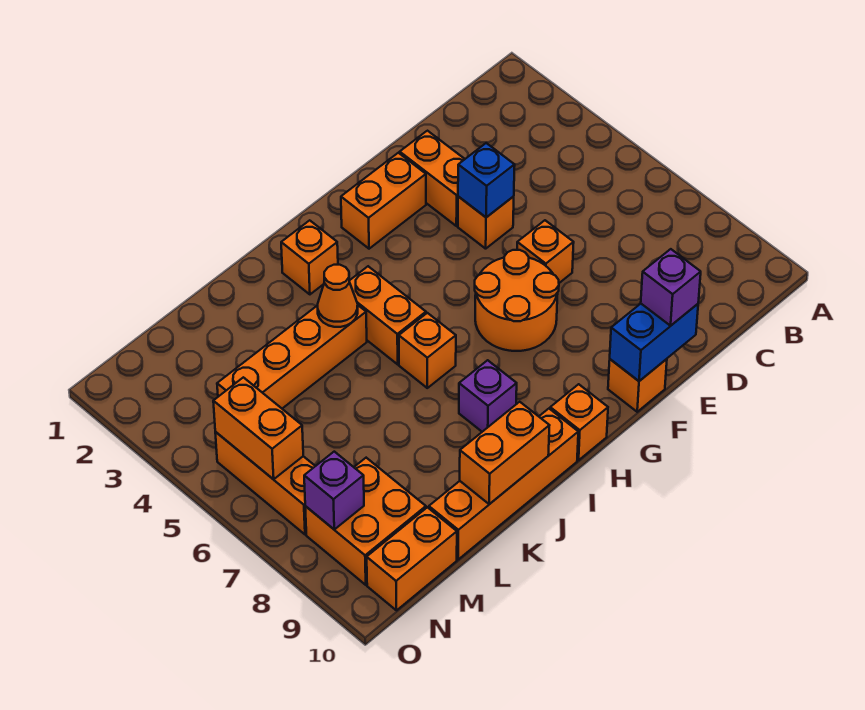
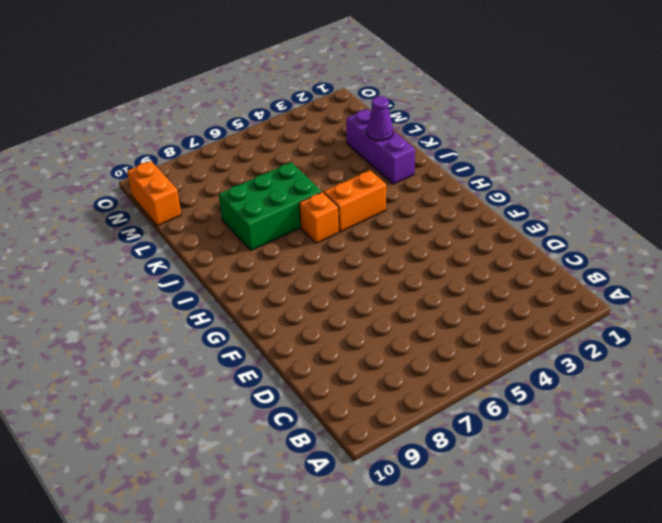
purple 1x3 brick [346,109,415,184] -> none
green 2x3 brick [219,162,322,250] -> none
purple 1x1 cone [367,96,393,141] -> none
none -> orange 1x2 brick [400,131,465,226]
none -> orange 1x1 brick [458,197,514,249]
none -> orange 1x1 brick [517,220,574,283]

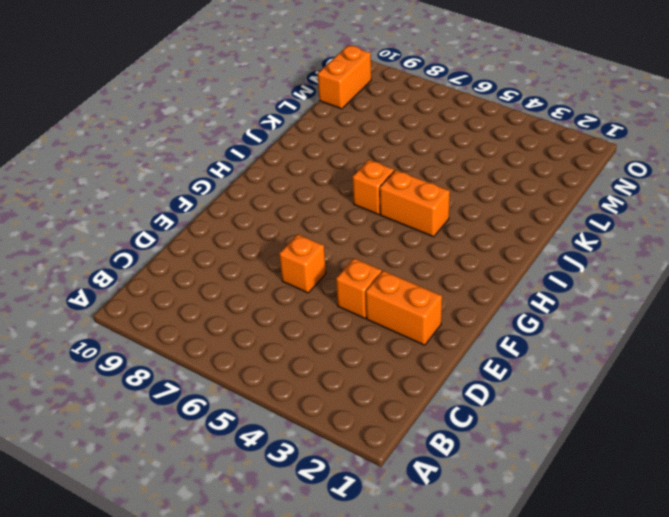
none -> orange 1x2 brick [341,153,426,249]
none -> orange 2x2 round brick [475,250,559,351]
none -> orange 1x1 brick [608,359,667,412]

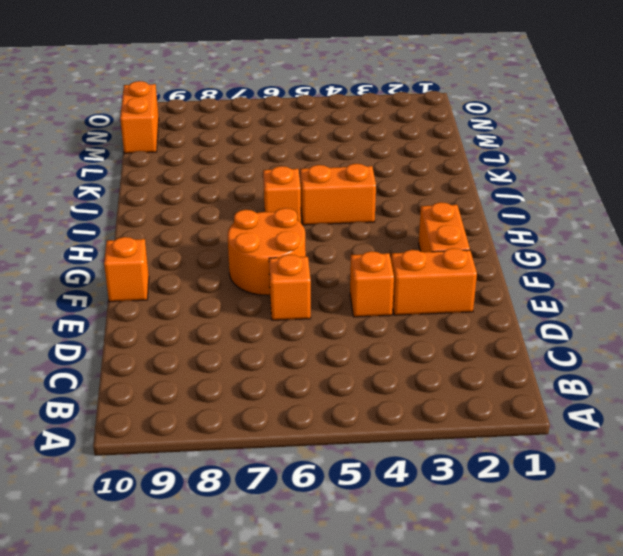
none -> orange 1x1 brick [550,384,608,460]
none -> orange 1x1 brick [281,220,338,294]
none -> purple 1x1 brick [459,360,517,432]

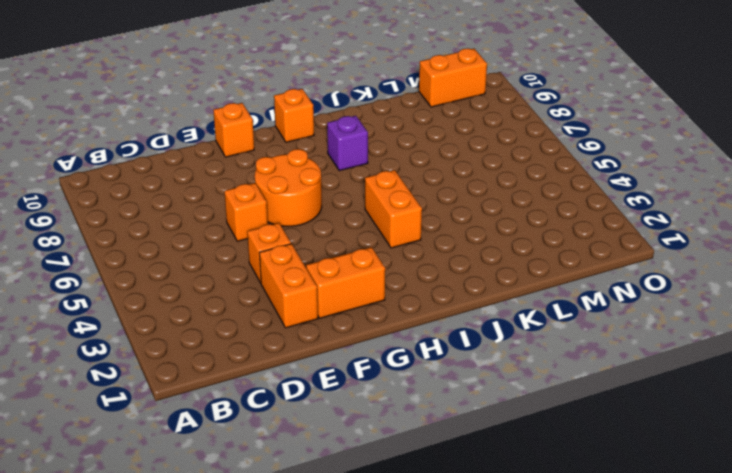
none -> orange 1x1 brick [281,220,338,294]
none -> orange 1x1 brick [399,313,456,388]
none -> orange 1x4 brick [429,409,578,559]

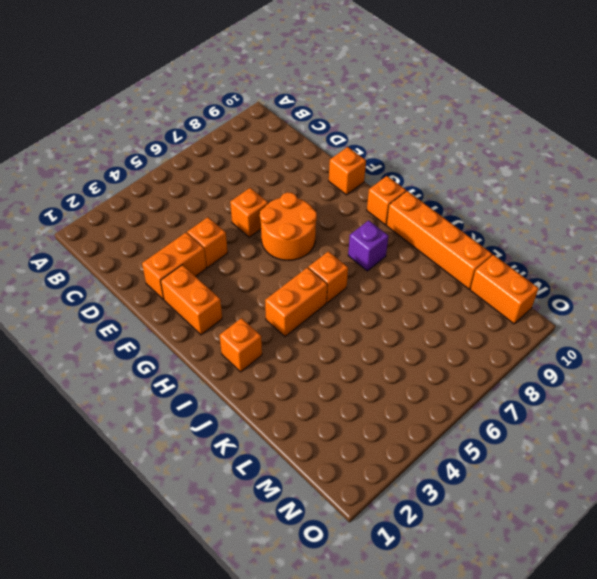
none -> orange 1x4 brick [217,305,367,409]
none -> orange 2x2 brick [305,458,426,585]
none -> orange 1x3 brick [215,432,315,534]

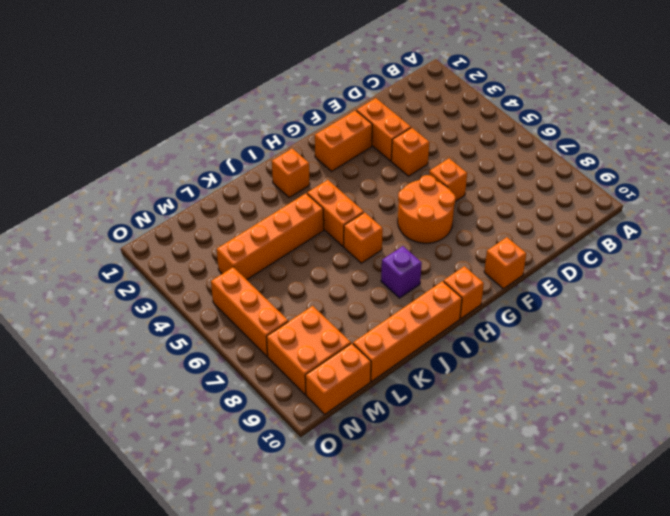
none -> blue 1x1 brick [458,143,515,217]
none -> blue 1x2 brick [610,303,698,381]
none -> orange 1x1 cone [318,265,358,327]

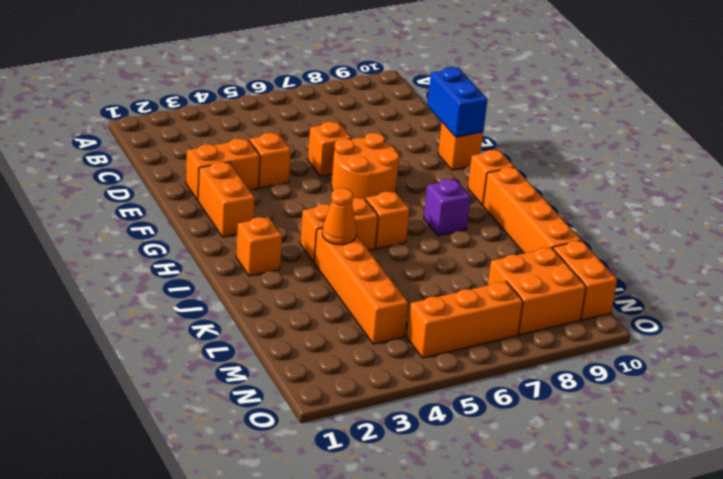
none -> blue 1x1 brick [458,143,515,217]
none -> orange 1x2 brick [460,402,550,504]
none -> orange 1x2 brick [213,377,303,479]

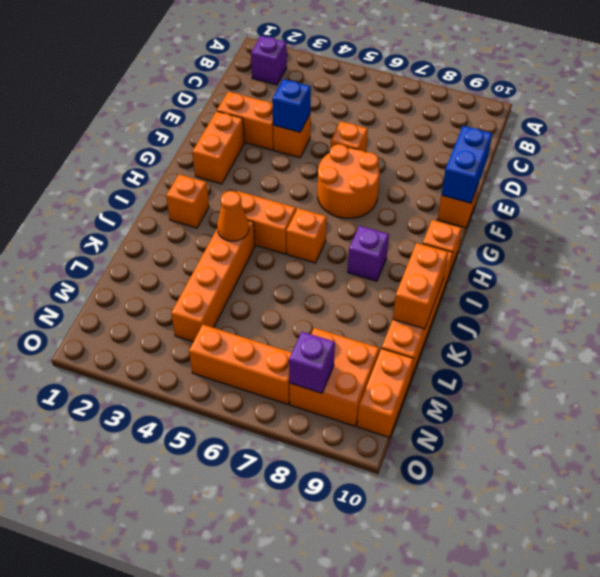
purple 1x1 brick [251,36,287,85] -> purple 1x1 brick moved to [641,249,701,326]
none -> orange 1x2 brick [213,377,303,479]

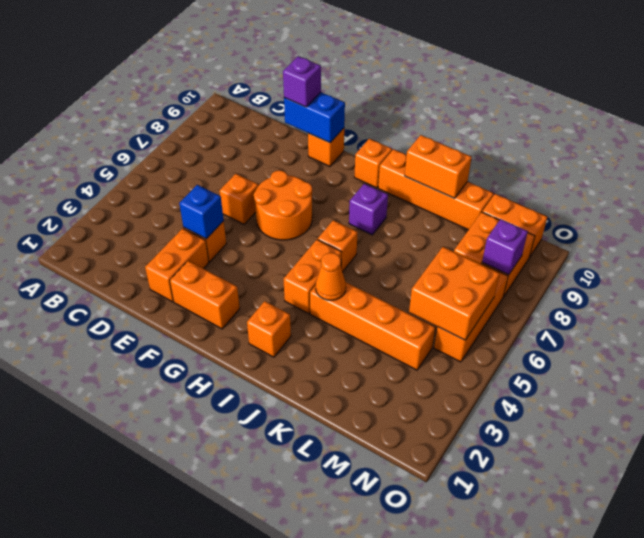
orange 2x2 brick [409,247,500,340] -> orange 1x2 brick [213,377,303,479]

